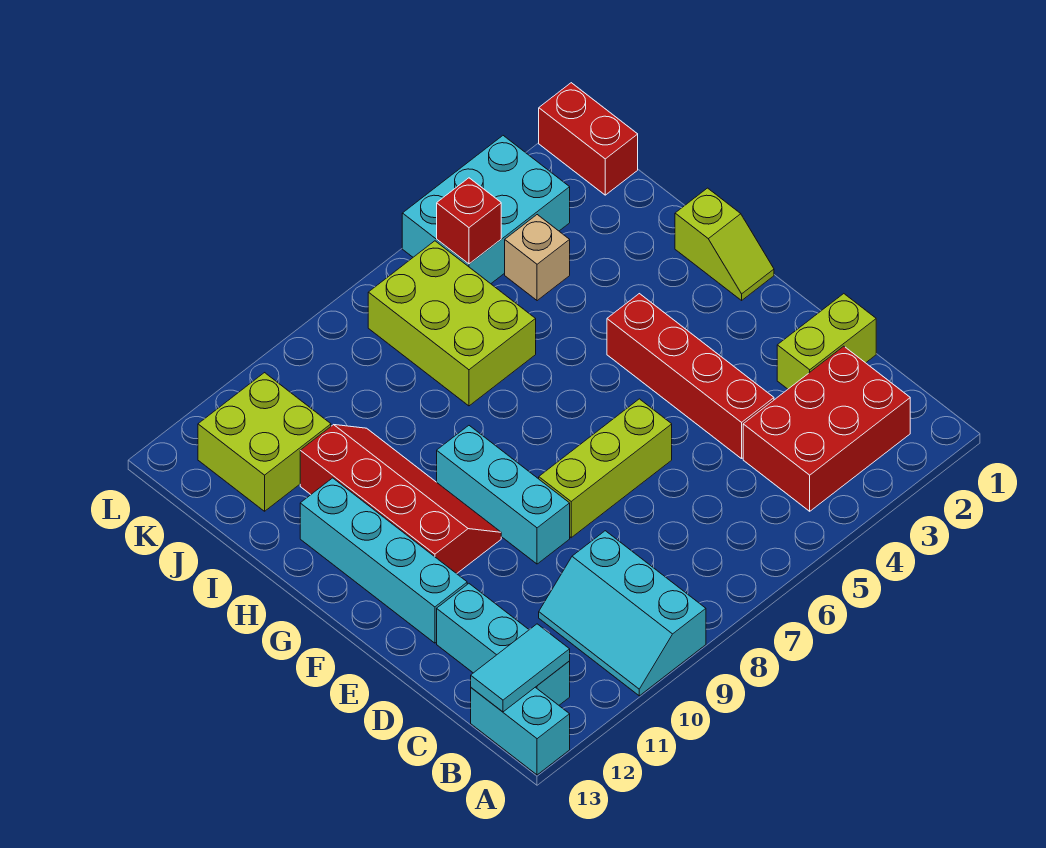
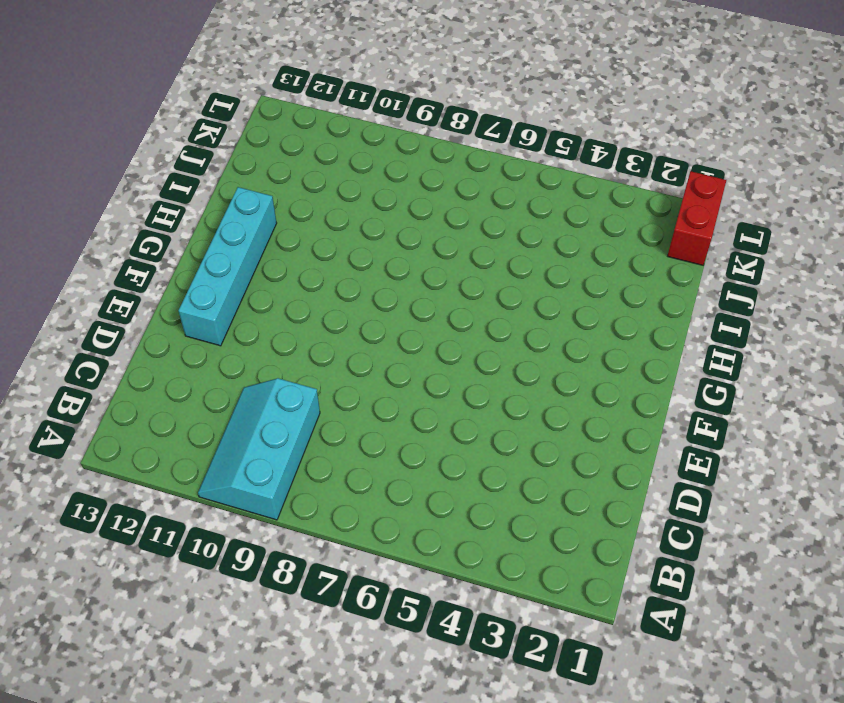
none -> cyan 1x2 brick [471,687,570,775]
none -> red 2x3 brick [743,346,910,511]
none -> cyan 1x3 brick [437,584,570,705]

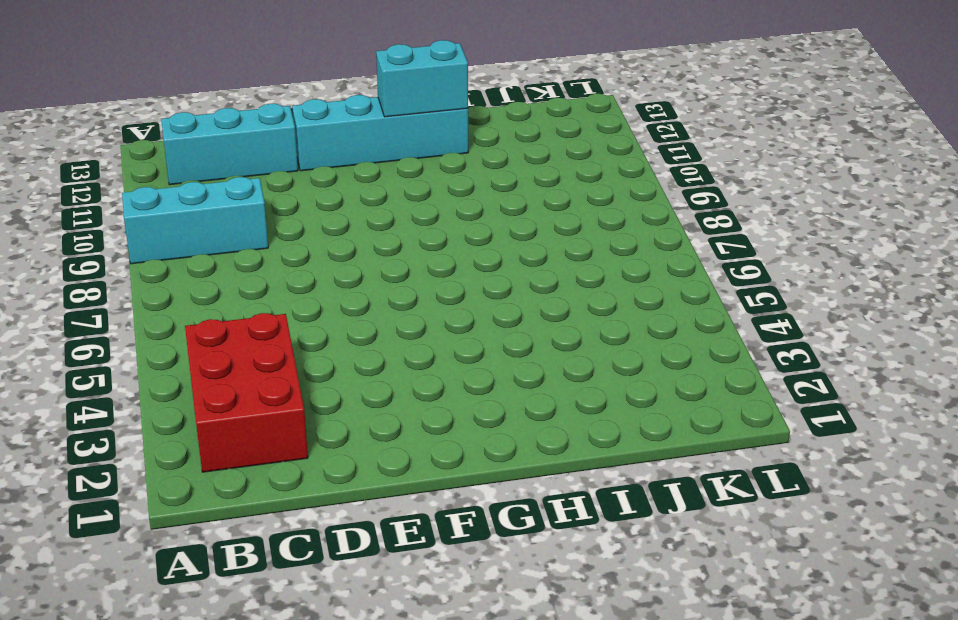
cyan 1x2 brick [376,40,468,117] -> cyan 1x2 brick moved to [471,687,570,775]
none -> lime 1x2 brick [777,294,876,389]
none -> red 1x4 brick [607,294,774,459]
none -> lime 1x3 brick [539,399,672,538]

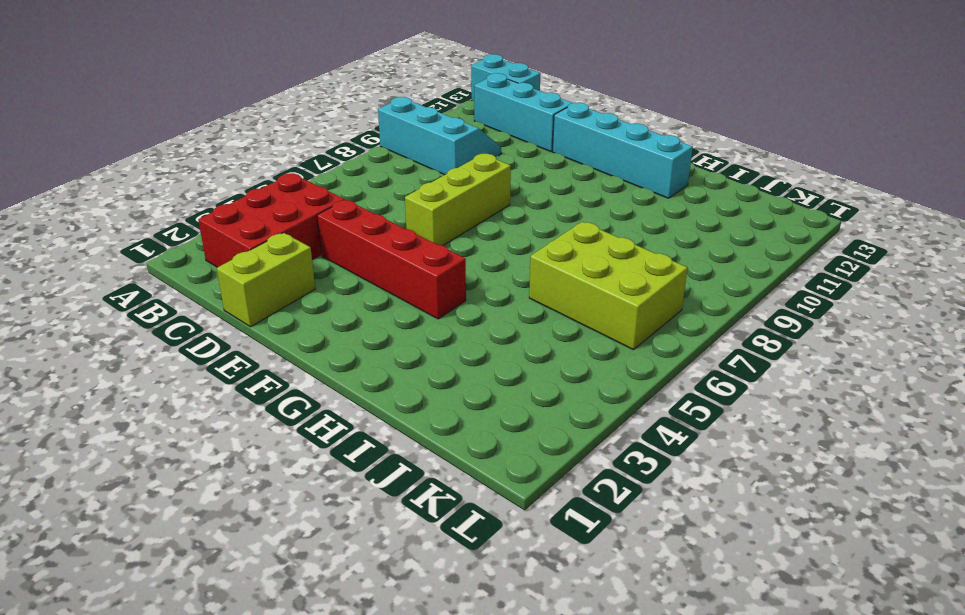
none -> cyan 1x3 brick [437,426,570,564]
none -> red 2x4 slope [300,425,501,574]
none -> lime 1x2 slope [675,188,774,300]

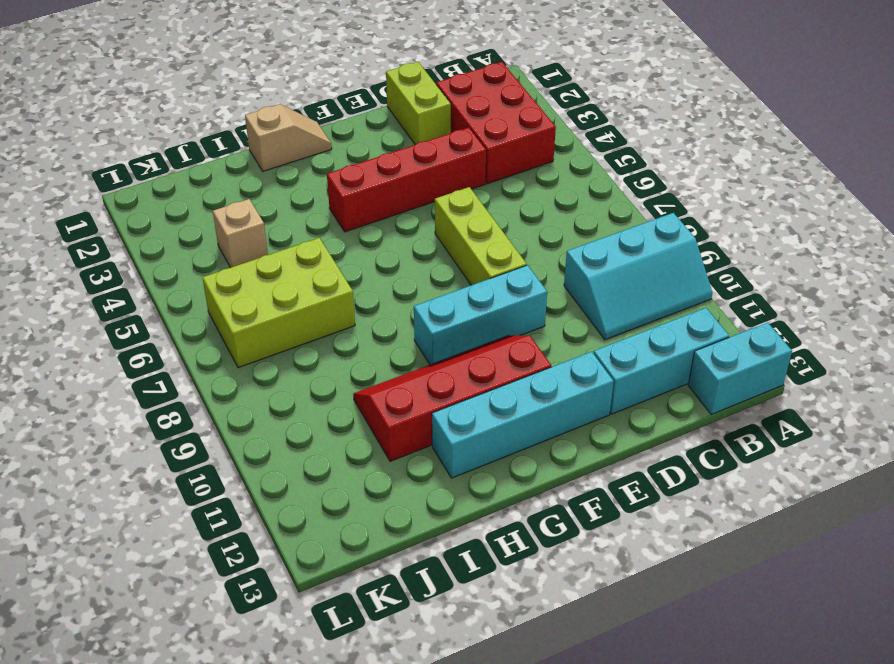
tan 1x2 slope [245,104,332,171] -> lime 1x2 slope [675,188,774,300]
none -> lime 2x2 brick [198,373,331,511]
none -> red 1x2 brick [539,83,638,195]
none -> cyan 2x3 brick [402,136,570,284]

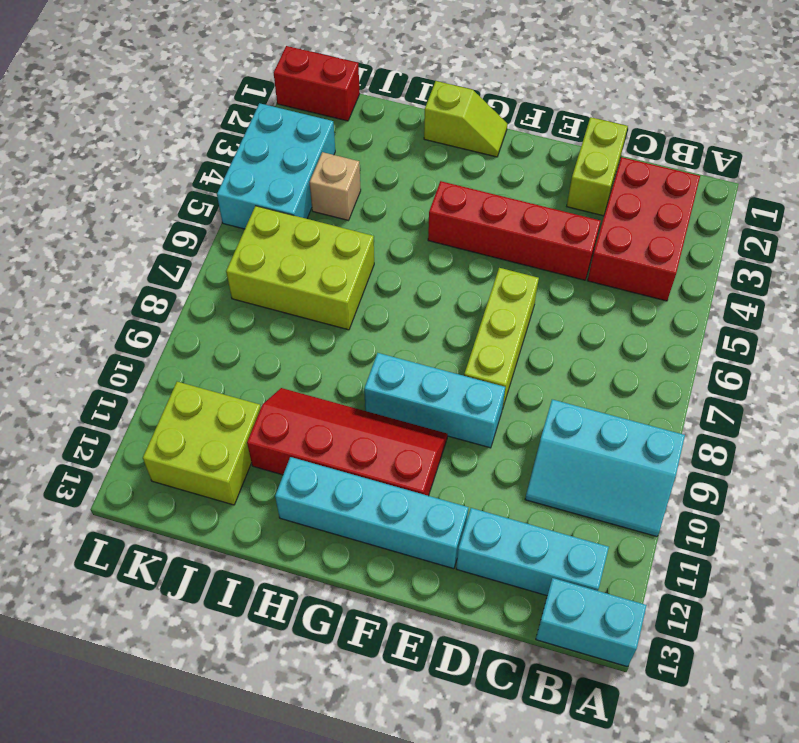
none -> cyan 1x2 tile [471,624,570,712]
none -> red 1x1 brick [437,178,501,264]

